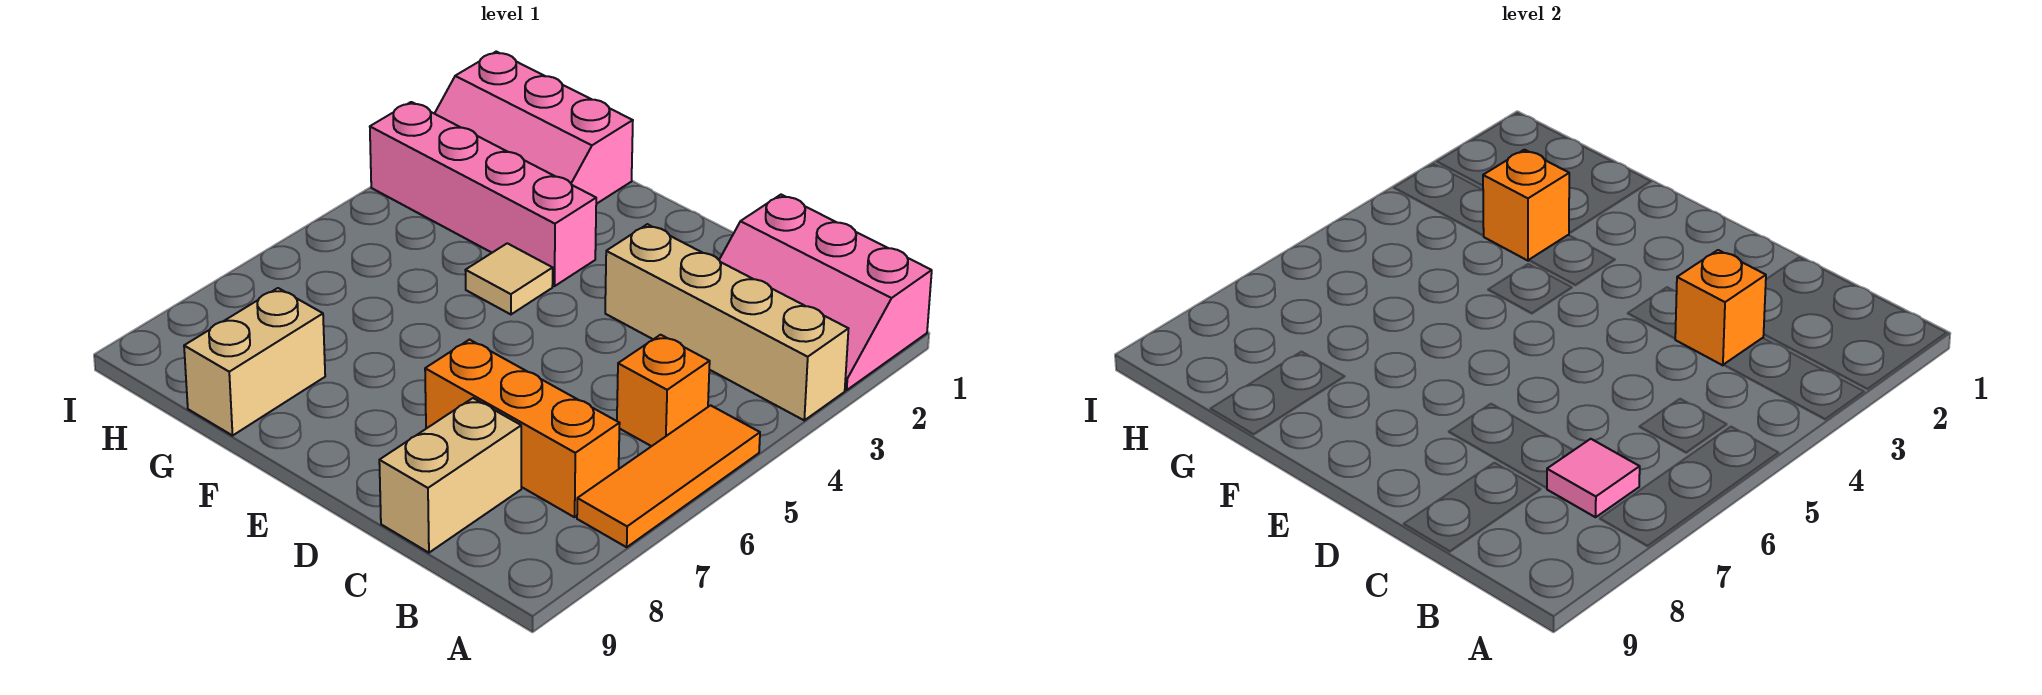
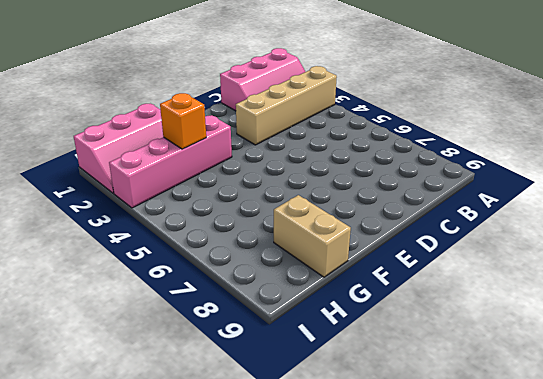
none -> orange 1x3 tile [577,405,760,547]
none -> orange 1x1 brick [617,335,710,446]
none -> orange 1x3 brick [425,340,620,517]

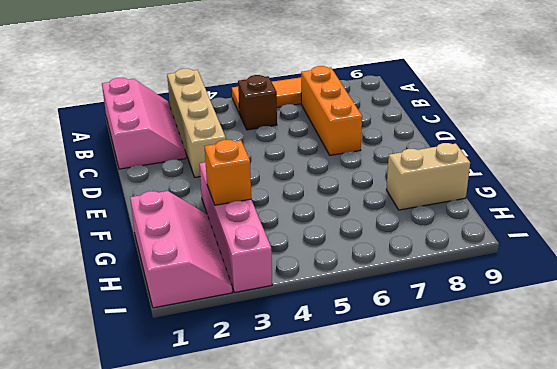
brown 1x1 brick [238,75,277,130] -> orange 1x1 brick [617,335,710,446]
none -> tan 1x2 brick [379,398,521,553]
none -> tan 1x1 tile [465,243,553,314]
none -> pink 1x1 tile [1547,439,1640,517]

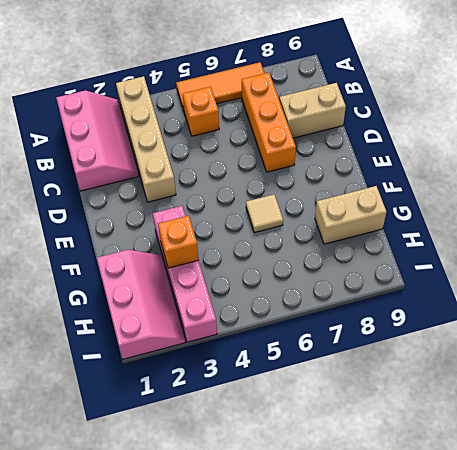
tan 1x1 tile [246,195,283,233] -> tan 1x1 tile moved to [465,243,553,314]
none -> pink 1x1 tile [1547,439,1640,517]
none -> orange 1x1 brick [1675,250,1766,365]

